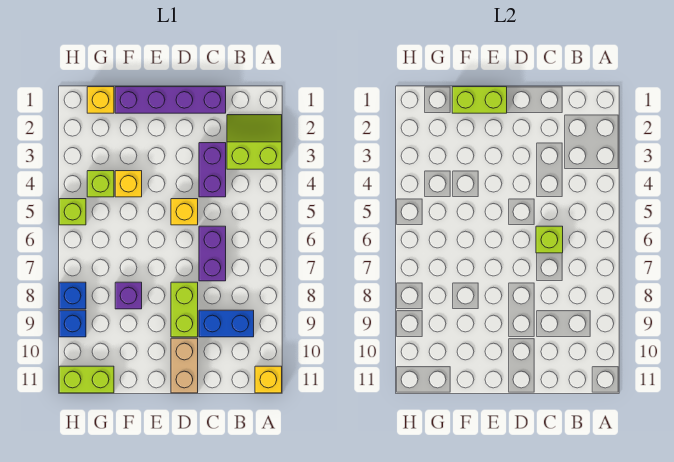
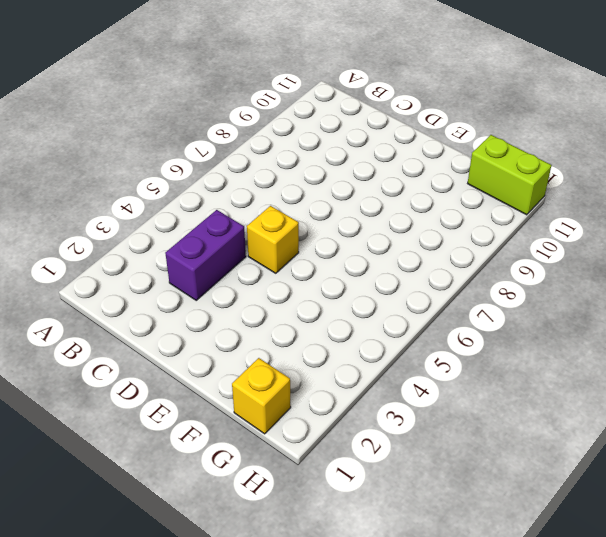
none -> lime 2x2 slope [227,115,282,169]
none -> yellow 1x1 brick [255,366,282,393]
none -> blue 1x2 brick [199,310,254,337]

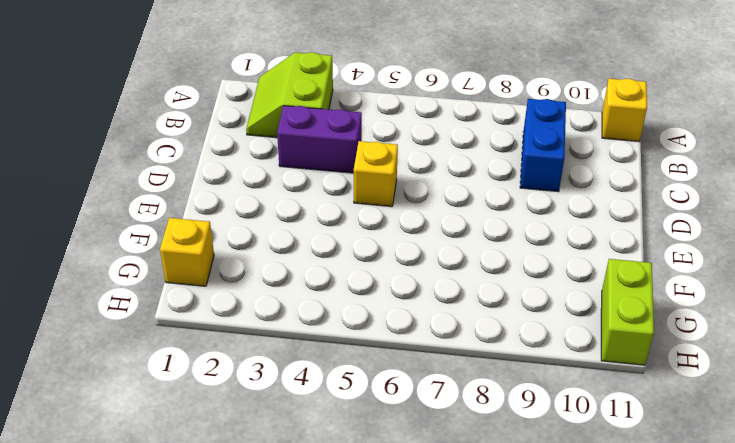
none -> purple 1x4 brick [115,87,226,113]
none -> purple 1x2 brick [199,226,226,281]
none -> lime 1x2 brick [171,282,198,337]

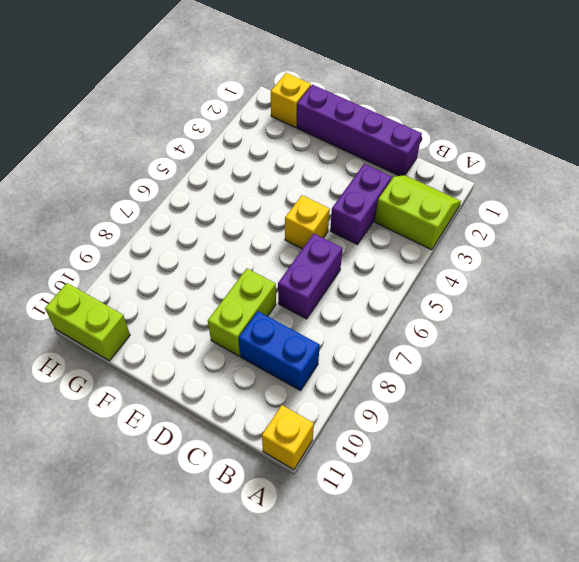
none -> tan 1x2 brick [171,338,198,393]
none -> yellow 1x1 brick [115,171,142,197]
none -> purple 1x1 brick [115,282,142,309]

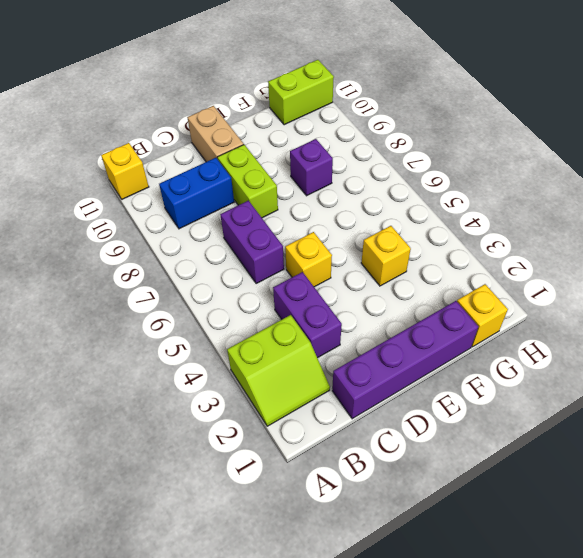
none -> lime 1x1 brick [87,171,114,197]
none -> lime 1x1 brick [59,199,86,225]
none -> blue 1x1 brick [59,282,86,309]

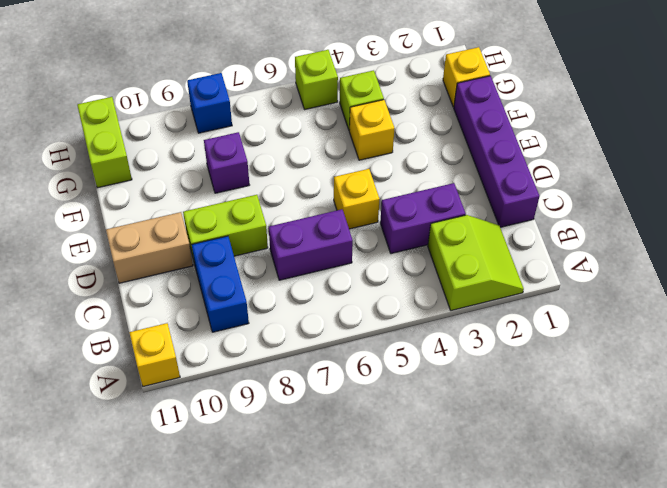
none -> blue 1x1 brick [59,310,86,337]
none -> lime 1x1 brick [536,226,563,253]
none -> lime 1x2 brick [452,87,507,113]

